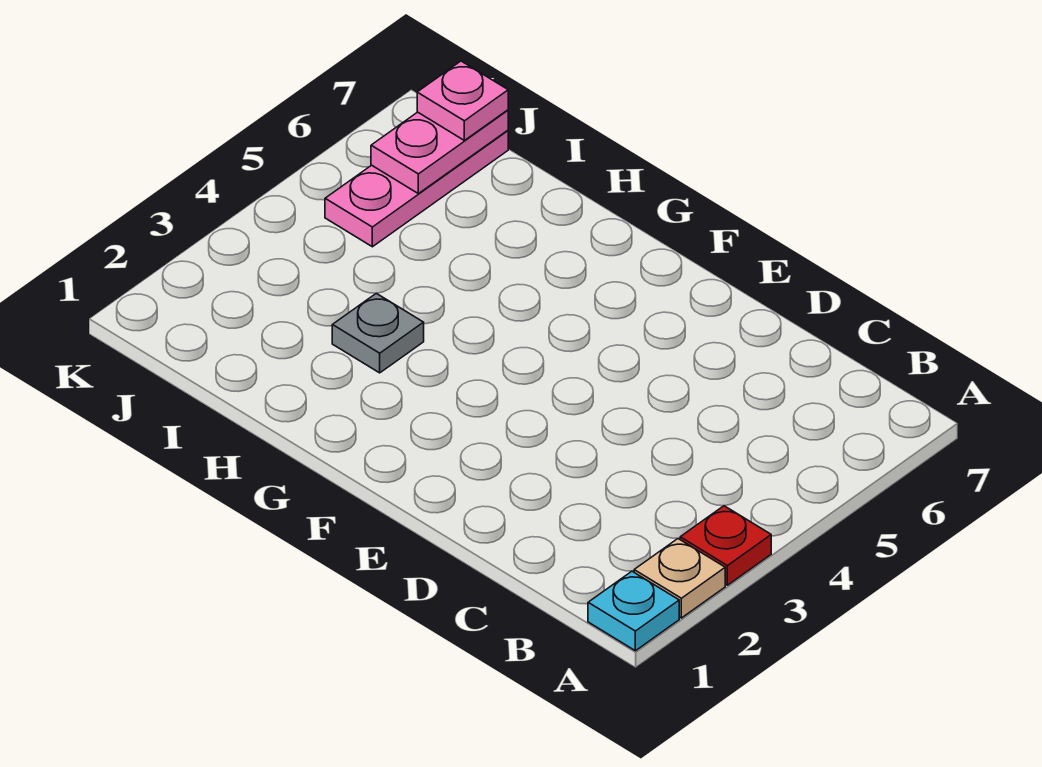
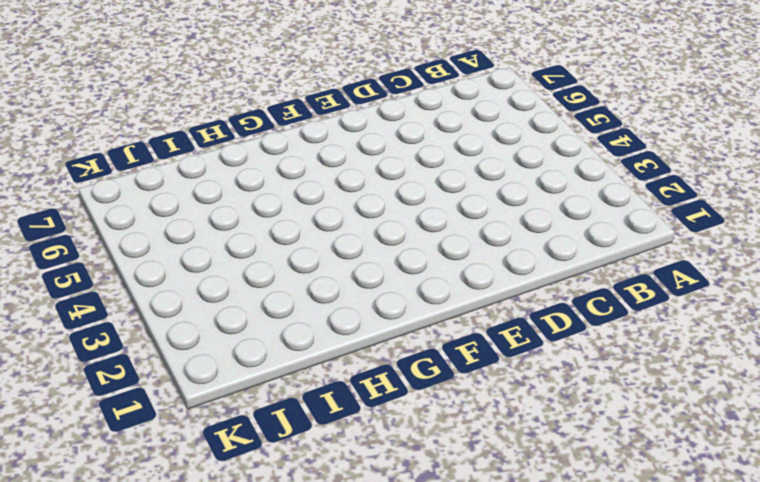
none -> cyan 1x1 plate [588,571,679,651]
none -> tan 1x1 plate [634,539,725,618]

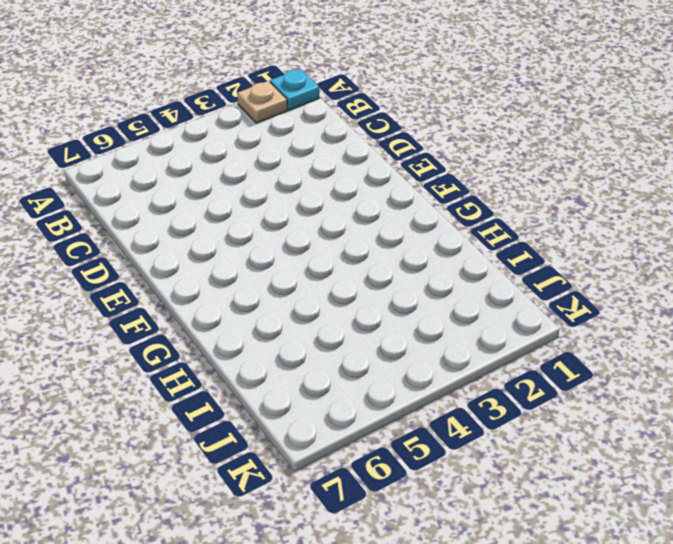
none -> red 1x1 plate [680,506,771,585]
none -> grey 1x1 plate [332,293,424,373]

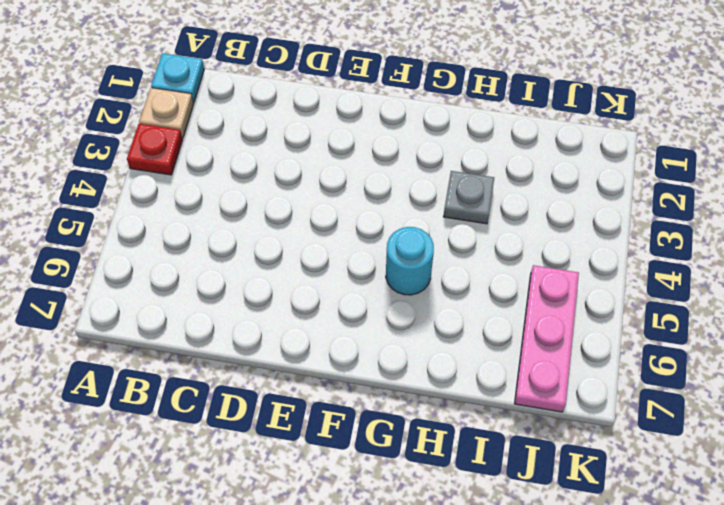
cyan 1x1 round brick [386,227,434,295] -> none
none -> pink 1x2 plate [371,110,508,194]
none -> pink 1x1 plate [417,61,508,140]

